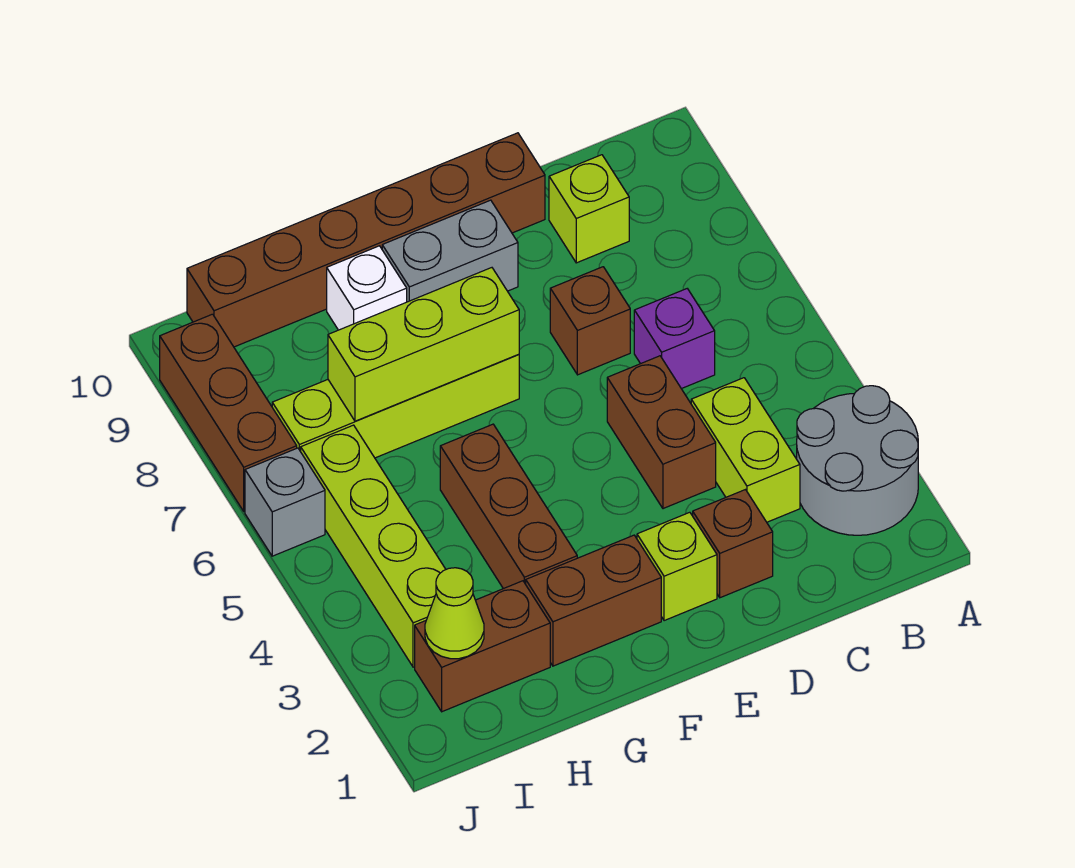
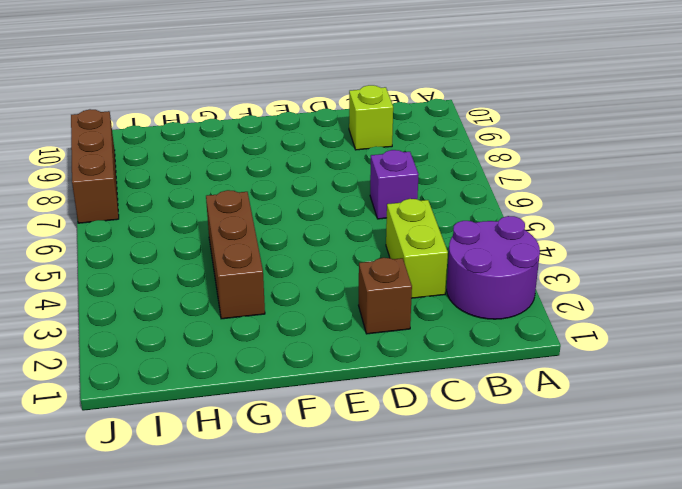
purple 2x2 round brick [447,216,540,319] -> grey 2x2 round brick [797,386,918,535]
none -> brown 1x2 brick [607,356,716,509]
none -> brown 1x1 brick [550,267,630,375]
none -> brown 1x6 brick [187,133,545,347]

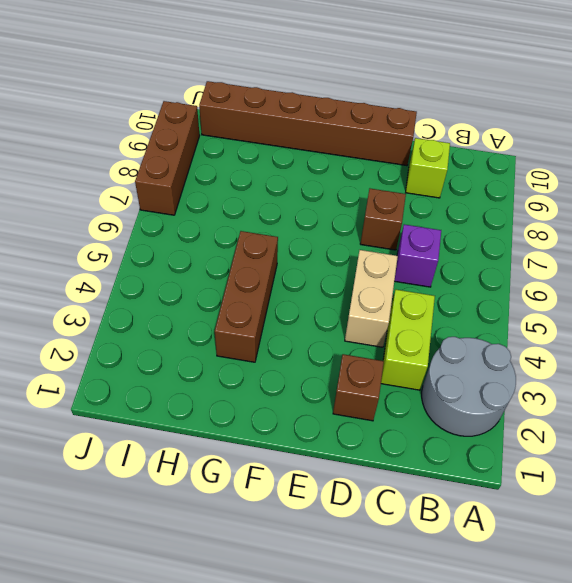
tan 1x2 brick [345,250,398,347] -> brown 1x2 brick [607,356,716,509]
none -> lime 1x1 brick [637,512,717,621]
none -> grey 1x2 brick [382,200,518,302]
none -> brown 1x2 brick [526,535,661,666]

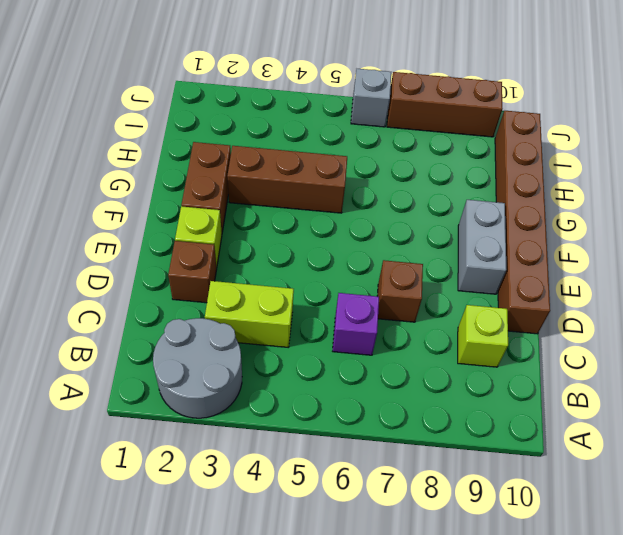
none -> brown 1x2 brick [607,356,716,509]
none -> lime 1x4 brick [272,355,519,458]
none -> white 1x1 brick [327,246,407,330]

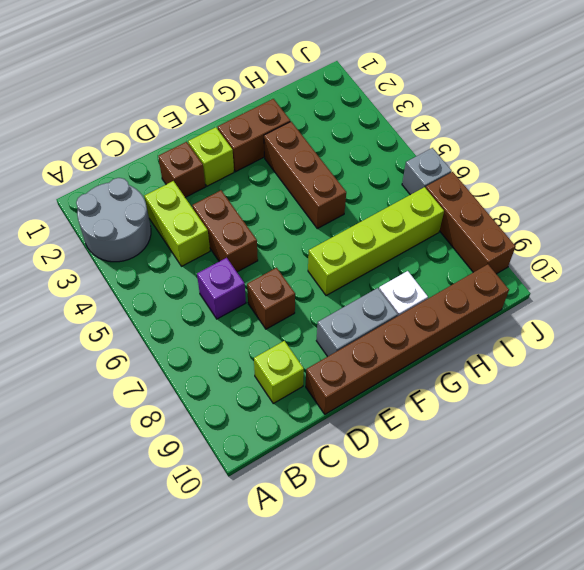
none -> brown 1x2 brick [415,581,550,712]
none -> lime 1x4 brick [301,425,446,667]
none -> lime 1x3 brick [328,268,519,421]

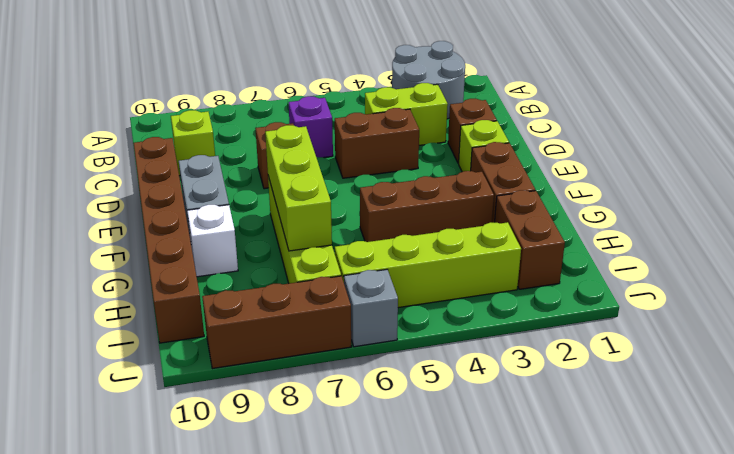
none -> lime 1x1 cone [425,568,484,659]

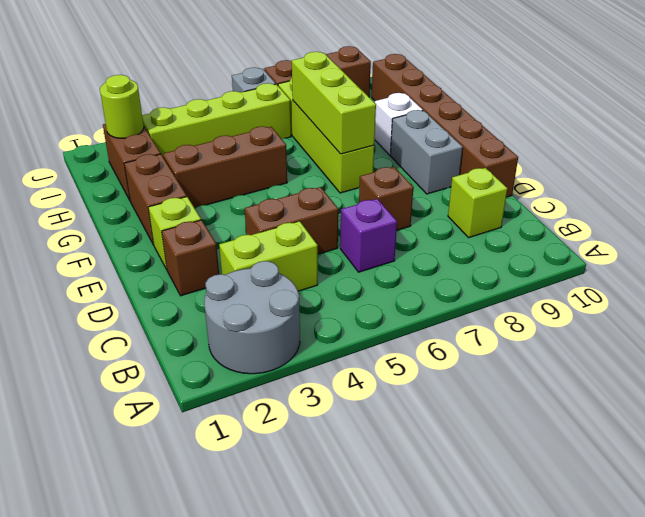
lime 1x1 round brick [100,75,144,138] -> lime 1x1 cone [425,568,484,659]

